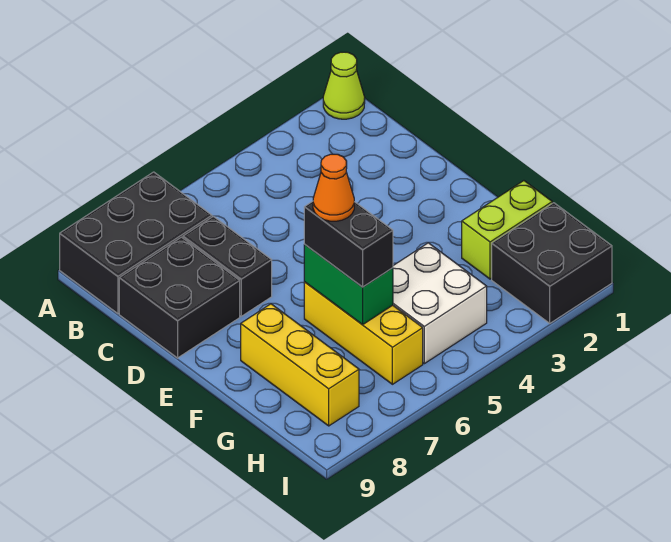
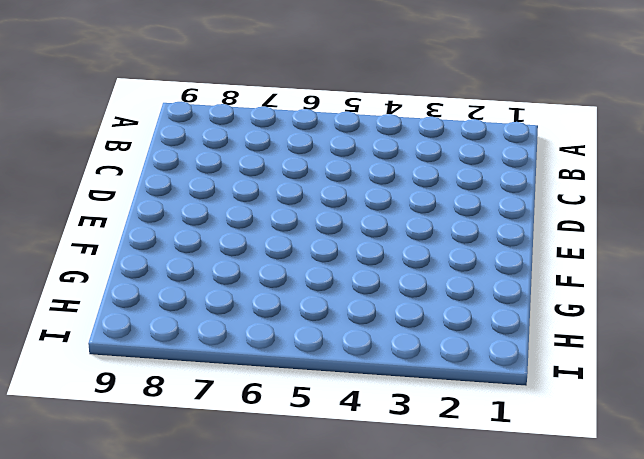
none -> lime 1x1 cone [323,52,365,119]
none -> black 2x3 brick [60,172,212,314]
none -> black 1x2 brick [183,216,272,316]

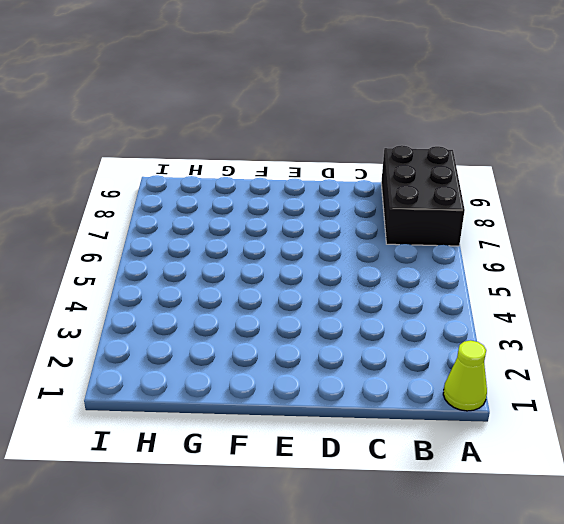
none -> black 1x2 brick [183,216,272,316]
none -> black 2x2 brick [119,237,240,358]
none -> yellow 1x3 brick [304,282,423,384]

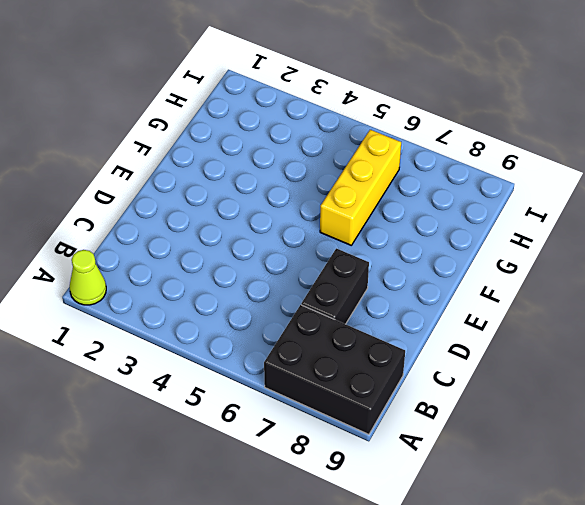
none -> black 2x2 brick [119,237,240,358]
none -> yellow 1x3 brick [241,304,359,426]
none -> lime 1x2 brick [462,181,552,279]

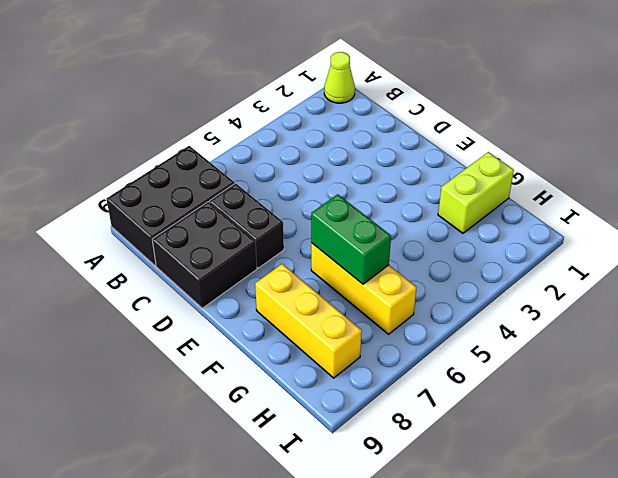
none -> white 2x2 brick [393,243,487,364]
none -> black 2x2 brick [492,203,612,323]
none -> black 1x2 brick [304,201,393,287]

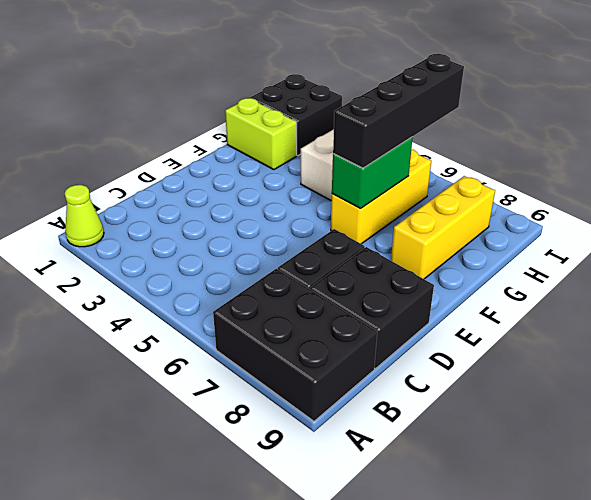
black 1x4 brick [333,54,464,168] -> black 1x2 brick [304,201,393,287]
none -> orange 1x1 cone [313,154,354,221]

